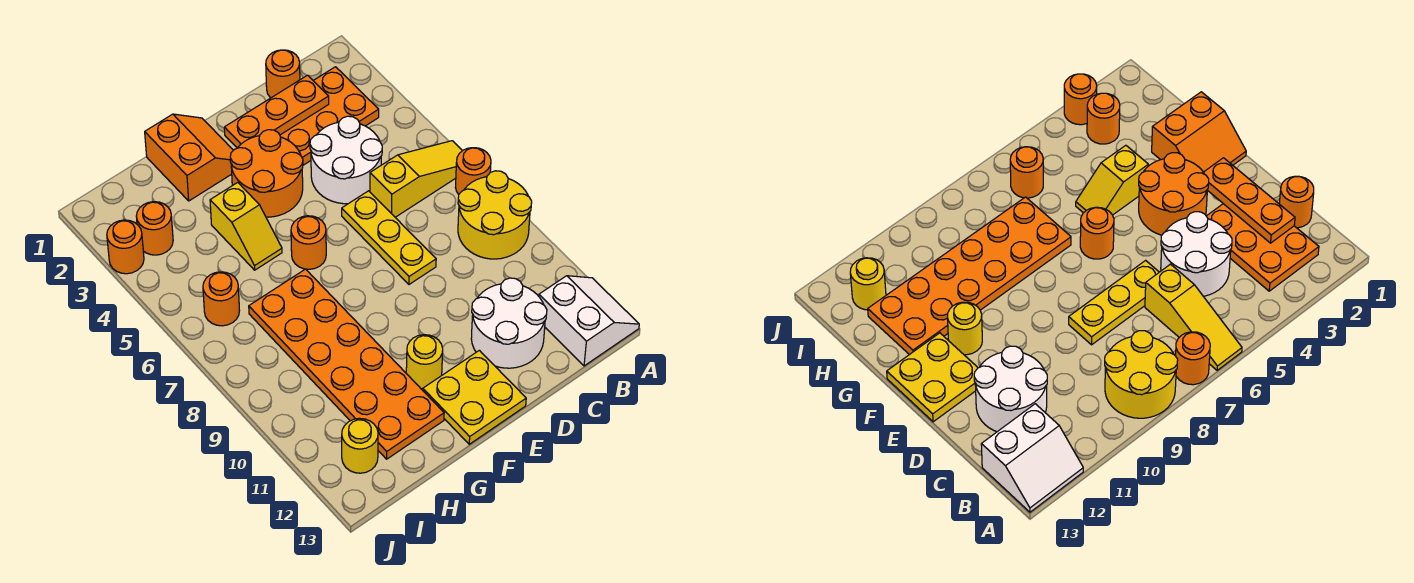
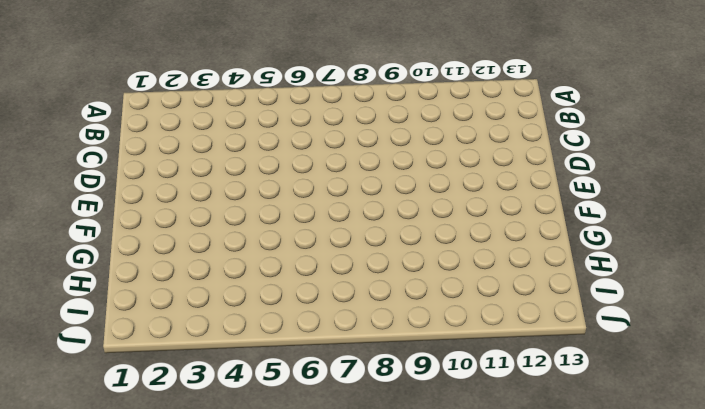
none -> yellow 1x3 slope [370,141,462,217]
none -> orange 1x1 round brick [456,148,491,194]
none -> yellow 2x2 round brick [458,171,532,259]

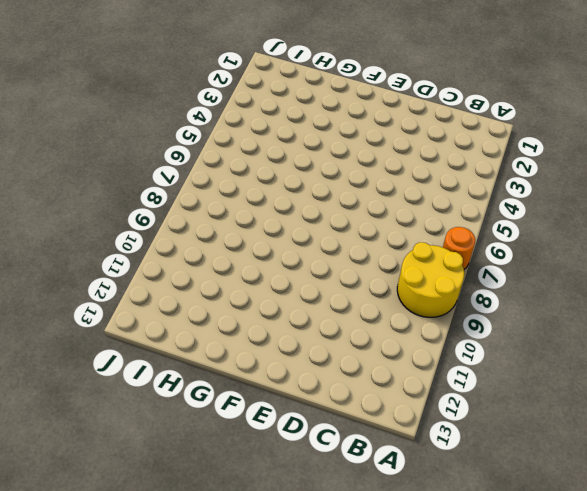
none -> yellow 1x3 slope [370,141,462,217]
none -> white 2x2 slope [539,276,639,366]
none -> orange 2x3 plate [280,67,379,165]

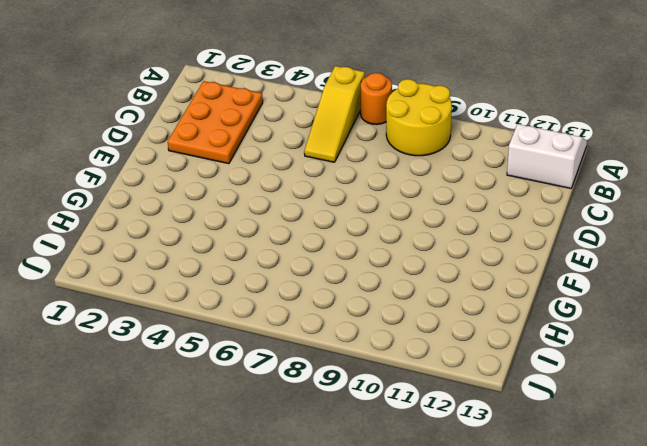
yellow 1x3 slope [304,66,365,162] -> yellow 1x3 slope turned to [370,141,462,217]
none -> orange 1x1 round brick [266,50,300,98]
none -> white 2x2 round brick [310,116,382,204]
none -> white 2x2 round brick [471,278,547,368]

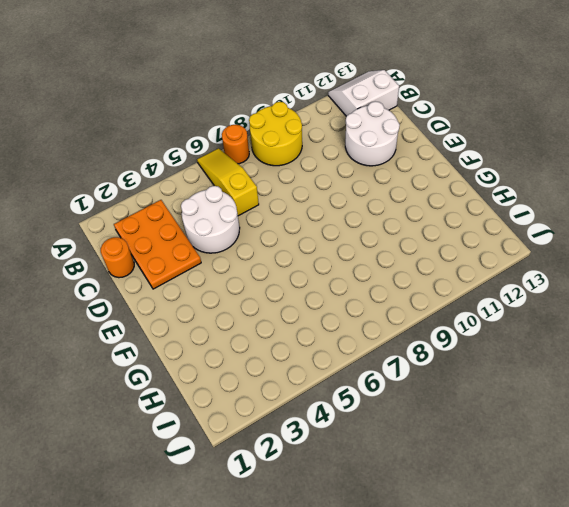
none -> yellow 1x3 plate [342,191,436,284]
none -> orange 2x2 round brick [230,130,303,217]
none -> yellow 2x2 plate [423,350,526,444]

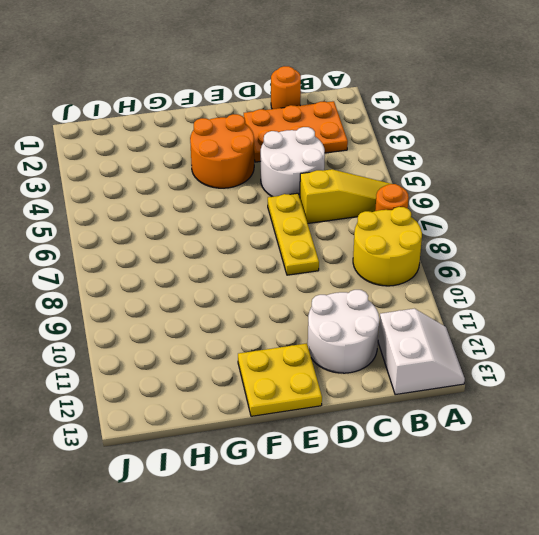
none -> orange 2x2 slope [145,114,233,201]
none -> orange 1x1 round brick [291,216,326,269]
none -> yellow 1x1 round brick [406,335,443,389]

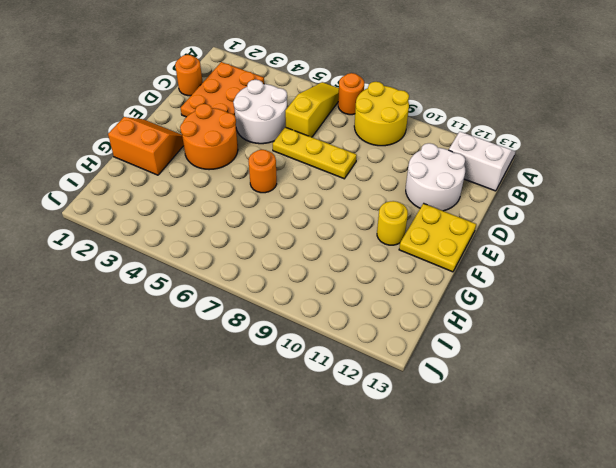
none -> yellow 1x2 slope [210,182,282,270]
none -> orange 2x6 plate [249,269,444,459]
none -> orange 1x1 round brick [136,202,173,255]

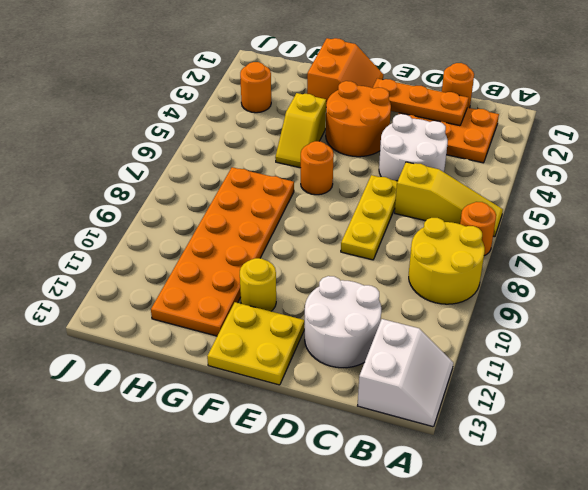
none -> orange 1x1 round brick [203,272,240,326]
none -> yellow 1x1 round brick [342,418,378,473]
none -> orange 1x1 round brick [107,220,144,274]

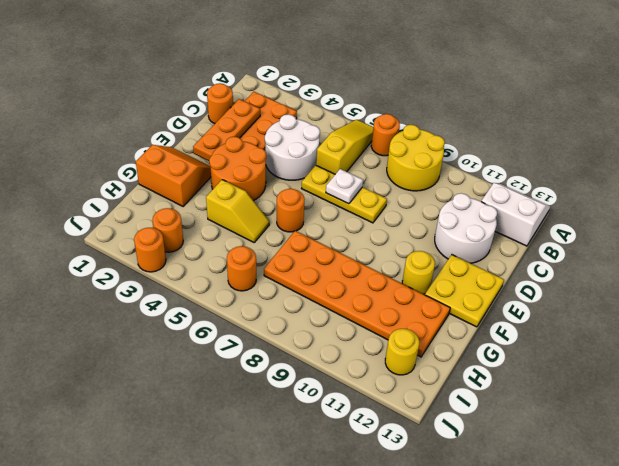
white 1x1 plate [326,169,363,204] -> none

